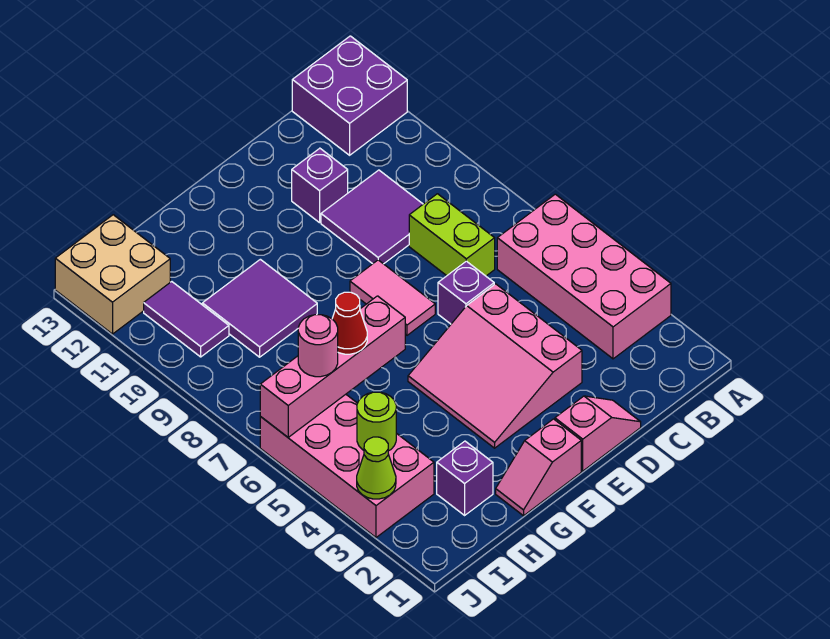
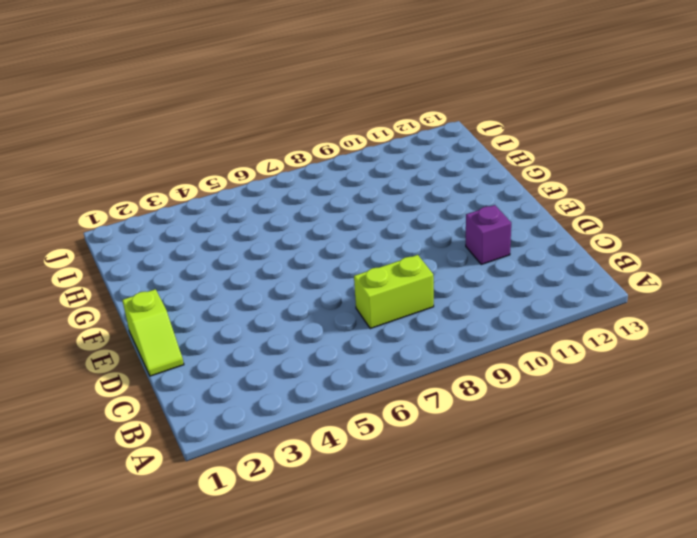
lime 1x2 slope [122,289,184,376] -> pink 1x2 slope [555,396,641,471]
none -> pink 2x4 brick [497,194,671,359]
none -> purple 2x2 brick [292,36,407,155]
none -> purple 2x2 tile [321,170,423,264]

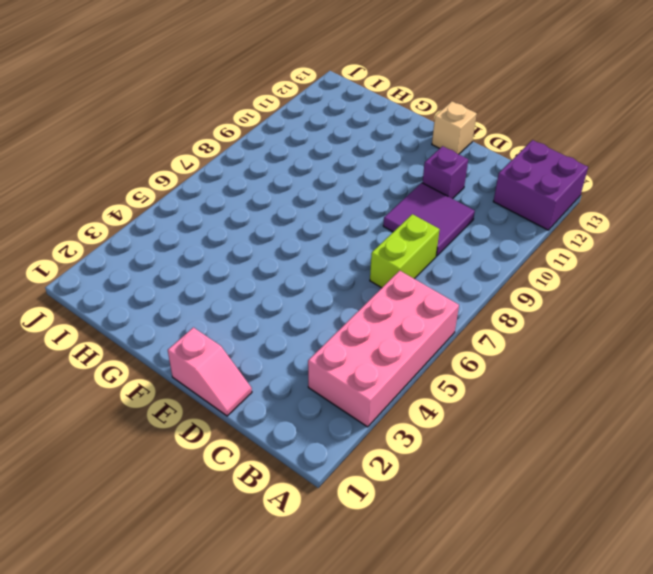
tan 1x1 brick [432,102,477,154] -> none
none -> pink 3x3 slope [408,284,582,448]
none -> purple 1x1 brick [438,261,494,324]
none -> pink 1x2 tile [350,260,435,335]

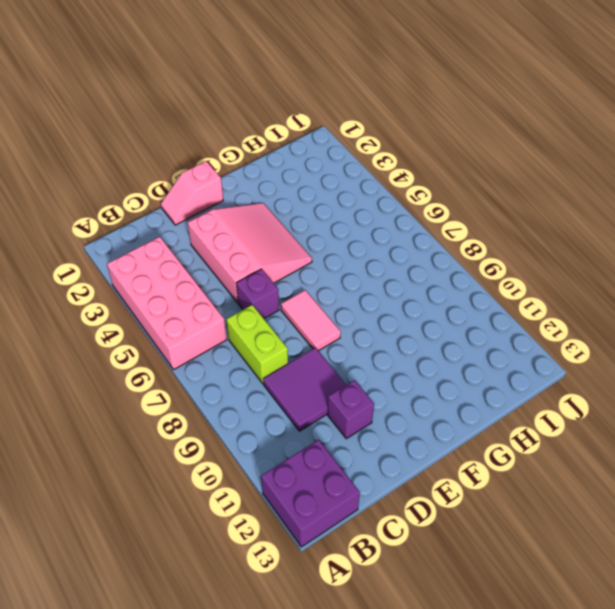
none -> pink 1x2 slope [496,419,581,516]
none -> purple 2x2 tile [202,259,317,357]
none -> purple 1x1 brick [437,441,493,515]

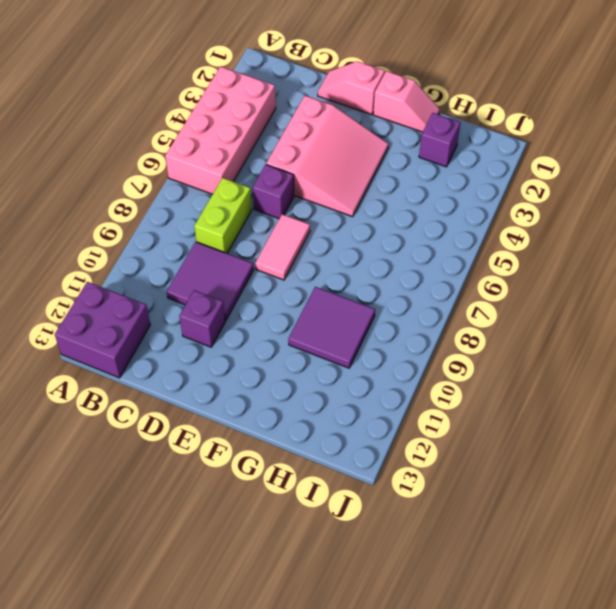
none -> pink 2x4 brick [260,394,434,537]
none -> purple 1x2 tile [144,282,229,357]
none -> tan 2x2 brick [55,215,170,334]

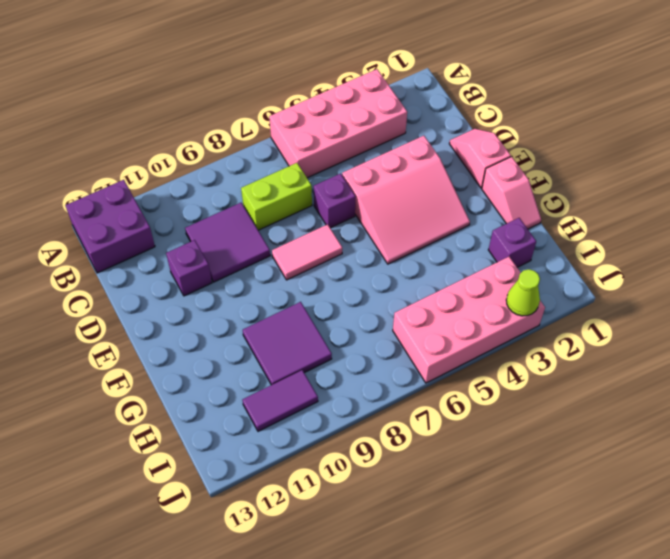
none -> tan 2x2 brick [55,215,170,334]
none -> pink 1x4 brick [260,296,405,437]
none -> lime 1x1 round brick [357,392,396,451]

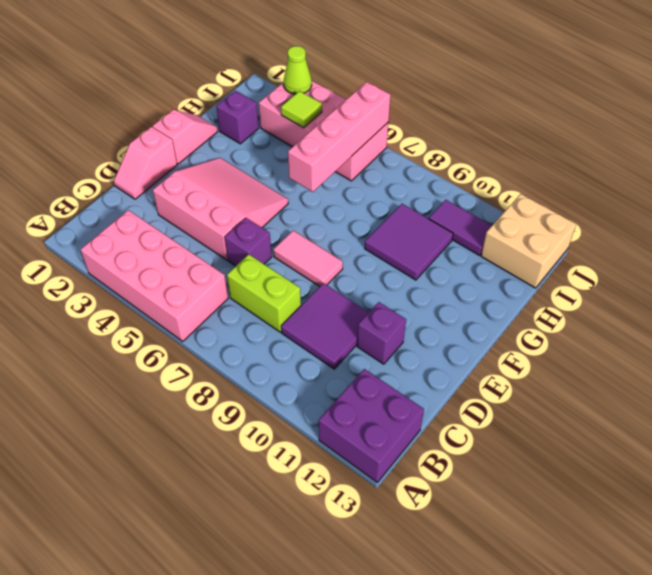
lime 1x1 tile [281,91,322,128] -> lime 1x1 round brick [357,392,396,451]
none -> red 1x1 cone [332,292,367,354]
none -> pink 1x1 round brick [298,315,338,377]

